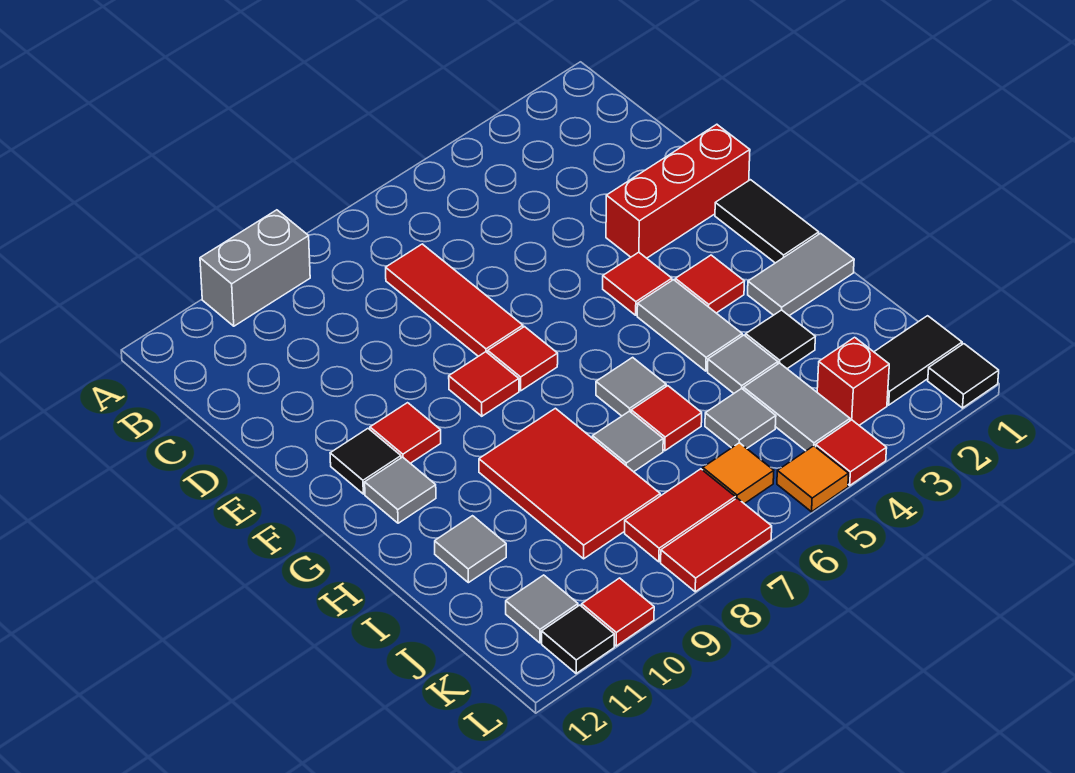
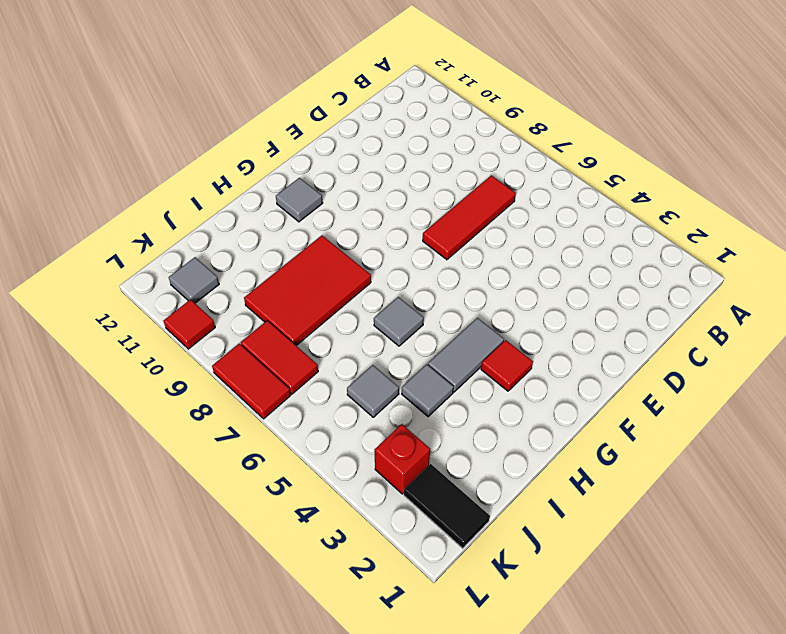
none -> grey 1x2 brick [200,210,310,326]
none -> red 1x3 brick [606,124,750,258]
none -> black 1x2 tile [715,180,819,263]
none -> red 1x1 tile [603,252,672,315]

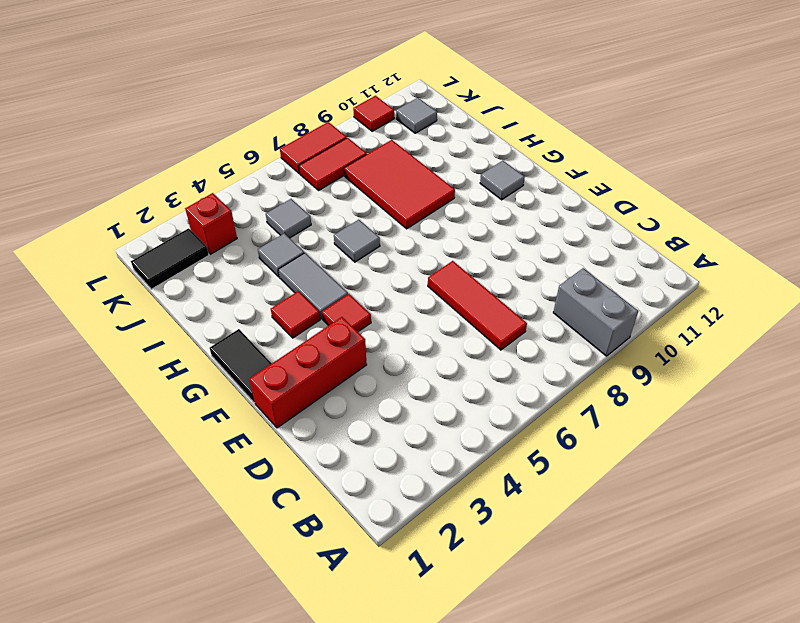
grey 1x2 brick [553,268,638,356] -> grey 1x2 brick turned to [200,210,310,326]
none -> red 1x1 tile [488,327,558,391]
none -> red 1x1 tile [449,352,519,416]
none -> red 1x1 tile [370,403,441,463]
none -> black 1x1 tile [330,429,401,494]

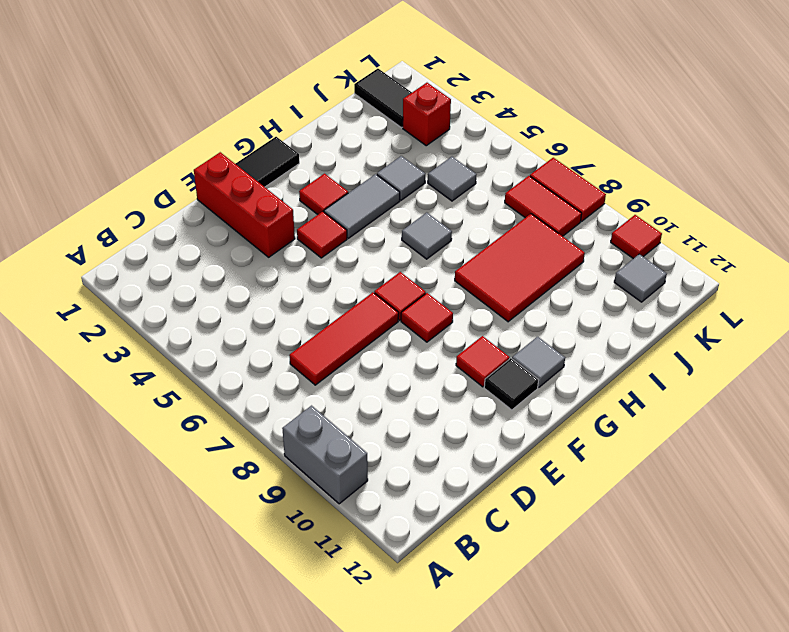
none -> grey 1x2 tile [748,233,854,316]
none -> black 1x1 tile [746,310,815,369]
none -> red 1x1 tile [631,386,702,451]
none -> grey 1x1 tile [593,411,663,472]

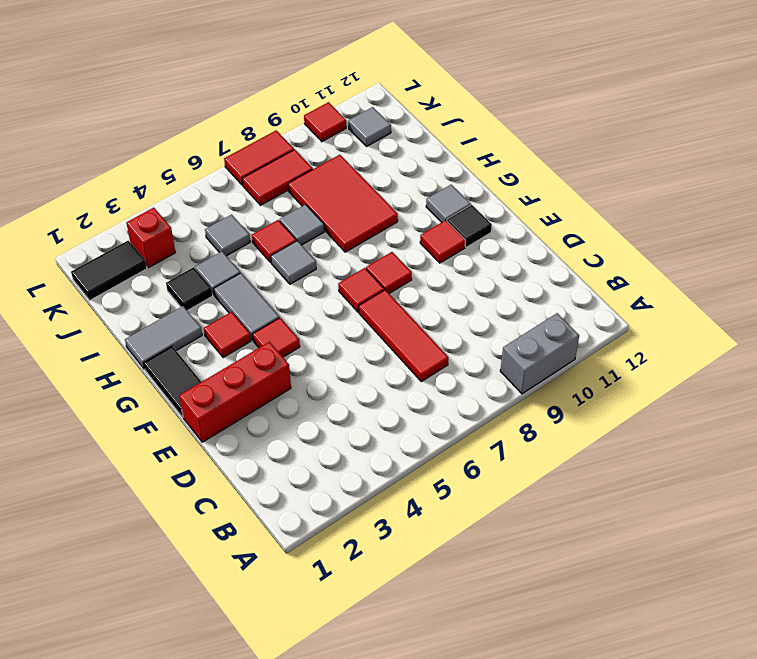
none -> grey 1x1 tile [435,516,506,583]
none -> grey 1x2 tile [743,363,850,451]
none -> orange 1x1 tile [703,443,774,504]
none -> black 1x1 tile [928,344,999,408]

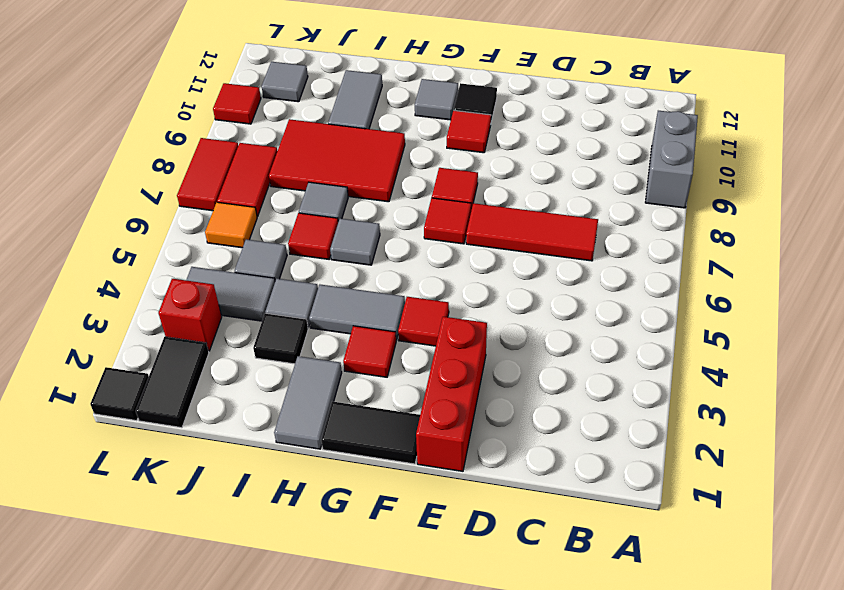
grey 1x2 tile [328,70,382,129] -> grey 1x1 tile [435,516,506,583]
none -> red 1x1 tile [816,420,887,485]
none -> orange 1x1 tile [777,446,849,512]
none -> black 1x1 tile [542,605,614,673]

